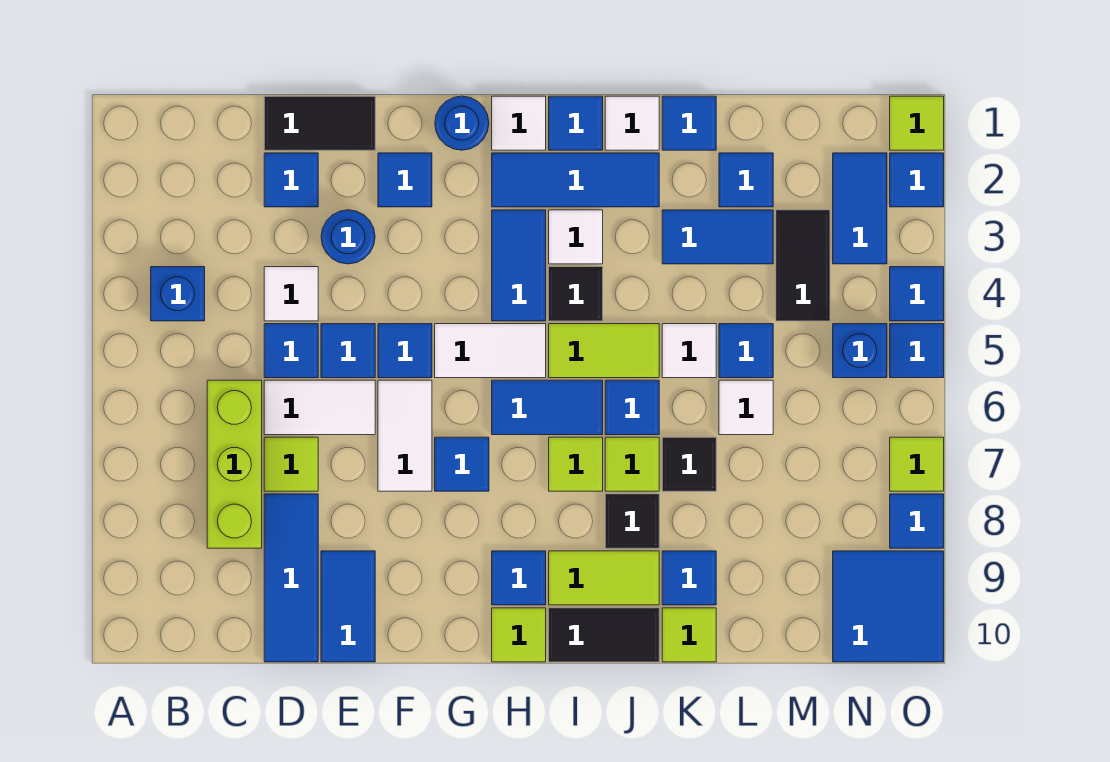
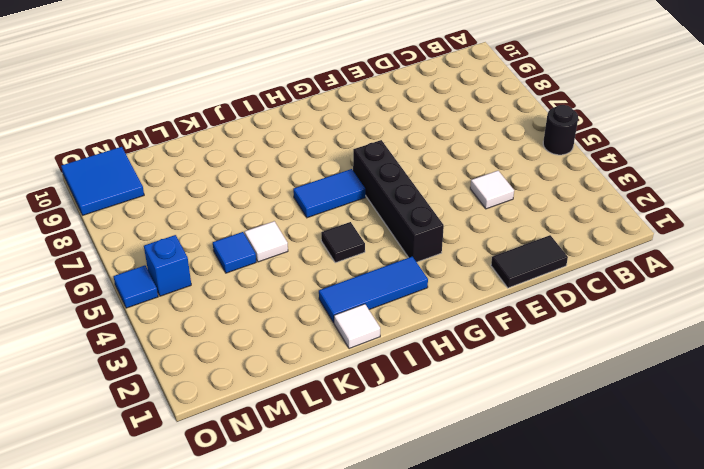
black 1x1 round brick [543,105,578,155] -> none
black 1x4 brick [353,140,444,262] -> white 1x2 tile [435,324,546,378]
none -> blue 1x1 brick [151,267,205,321]
none -> lime 1x3 brick [207,380,262,548]
none -> blue 1x1 tile [264,153,318,207]
none -> blue 1x1 tile [264,324,318,378]

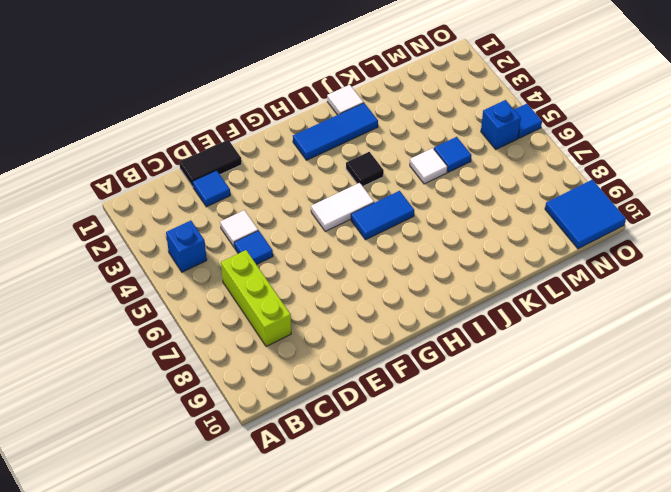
none -> white 1x2 tile [264,380,375,435]
none -> lime 1x1 tile [264,437,318,491]
none -> blue 1x3 tile [264,494,318,662]
none -> blue 1x1 round brick [321,210,375,264]

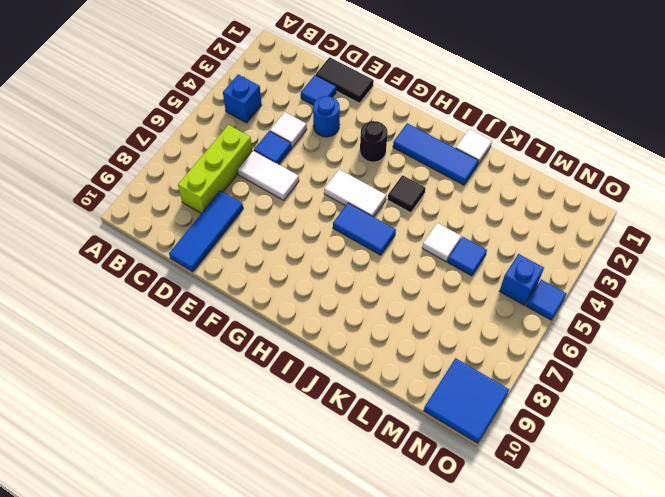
black 1x1 round brick [360,121,388,162] -> none
none -> lime 1x1 tile [264,437,318,491]
none -> blue 1x1 tile [321,324,375,378]
none -> blue 1x2 tile [321,551,375,662]
none -> blue 1x1 tile [378,153,432,207]

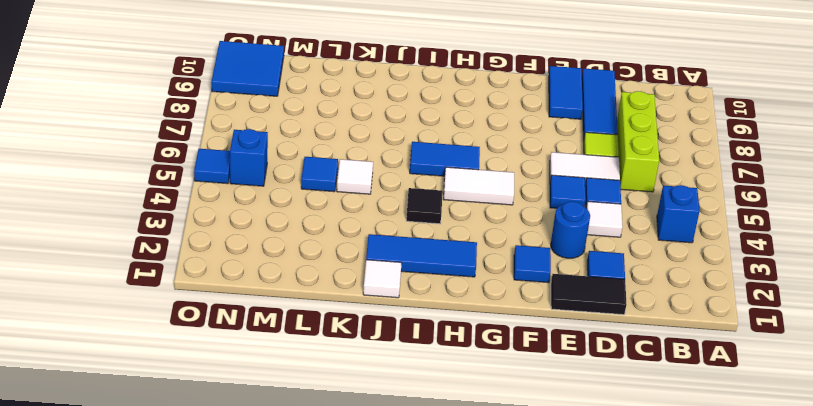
none -> blue 1x1 tile [378,324,432,378]
none -> white 1x2 tile [378,380,432,491]
none -> blue 1x1 round brick [435,96,489,150]
none -> blue 1x1 tile [435,437,489,491]

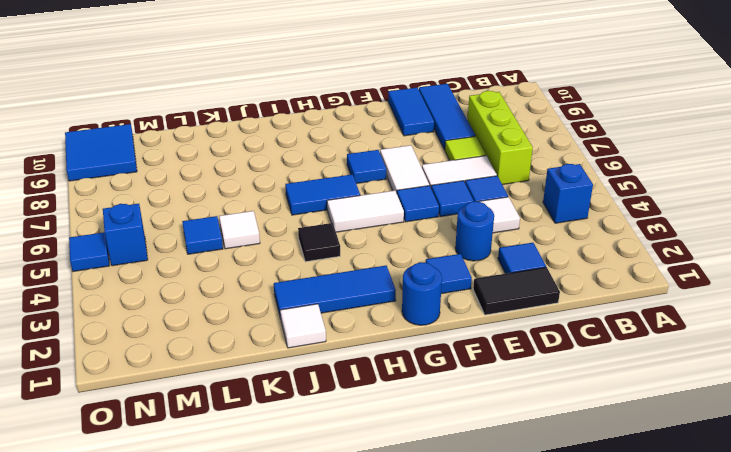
none -> white 1x1 tile [492,96,546,150]
none -> blue 1x2 tile [492,210,546,321]
none -> blue 1x1 tile [492,551,546,605]
none -> lime 1x1 tile [492,608,546,662]

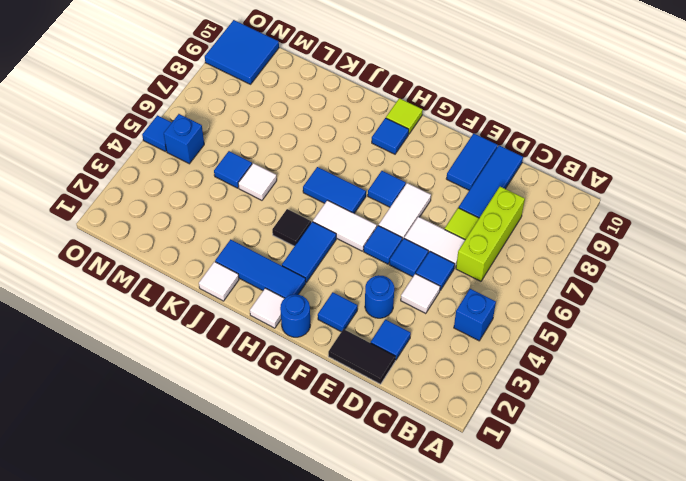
none -> blue 1x1 tile [549,96,603,150]
none -> white 1x1 tile [549,210,603,264]
none -> lime 1x2 tile [549,324,659,378]
none -> lime 1x1 tile [549,437,603,491]

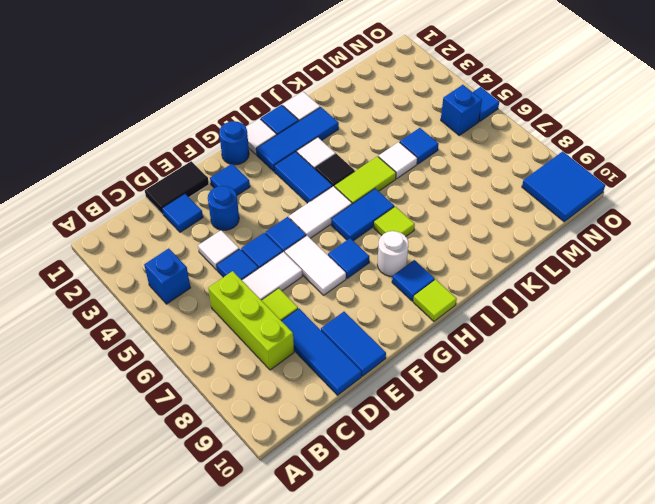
white 1x1 round brick [377,231,408,276] -> none
none -> lime 1x2 tile [549,551,659,605]
none -> black 1x2 tile [549,608,659,662]
none -> blue 1x1 tile [605,380,659,435]
none -> lime 1x1 tile [605,437,659,491]

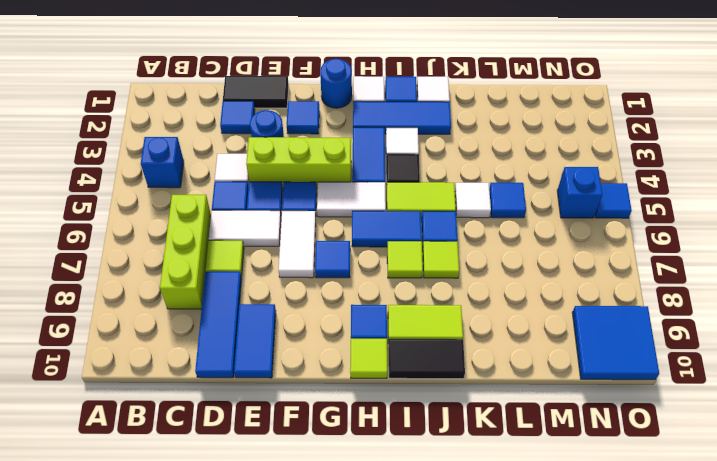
lime 1x3 brick [246,137,351,188] -> none
none -> black 1x1 tile [605,494,659,548]
none -> blue 1x1 tile [662,96,716,150]
none -> blue 1x2 tile [662,210,773,264]
none -> black 1x1 tile [662,437,716,491]

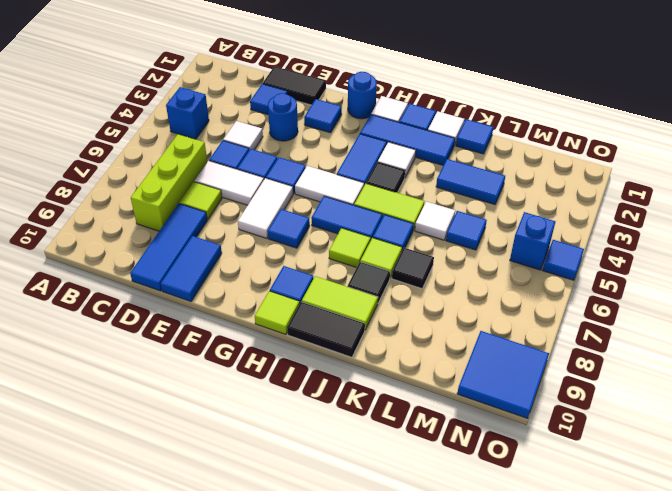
none -> blue 1x1 tile [662,551,716,605]
none -> lime 1x1 tile [662,608,716,662]
none -> blue 1x1 tile [719,153,773,207]
none -> white 1x1 tile [719,380,773,435]

